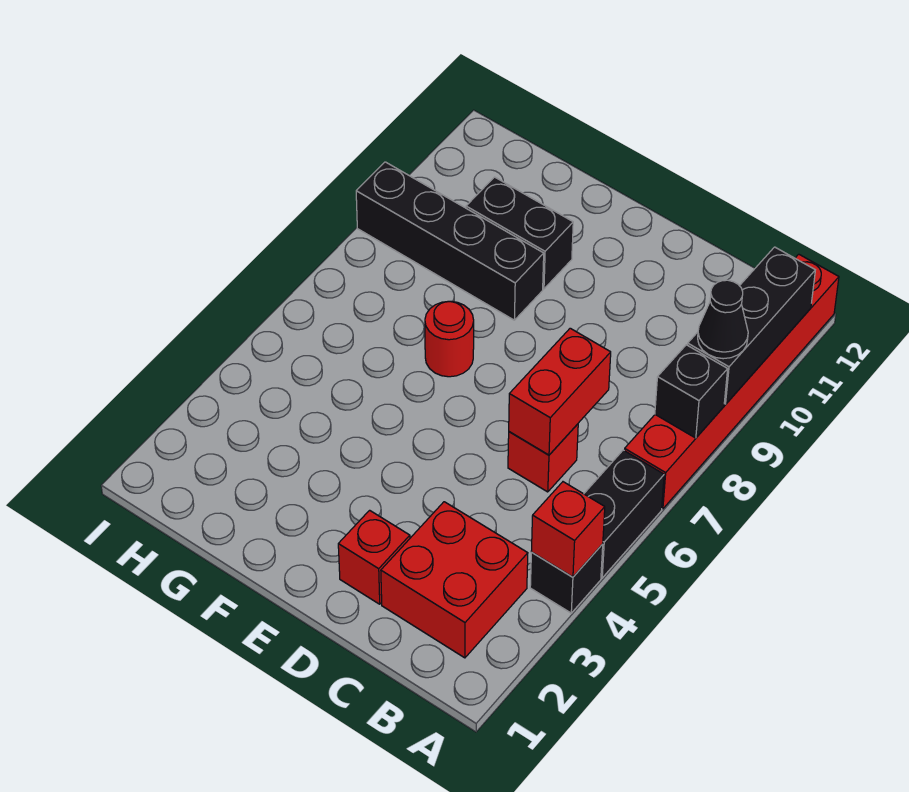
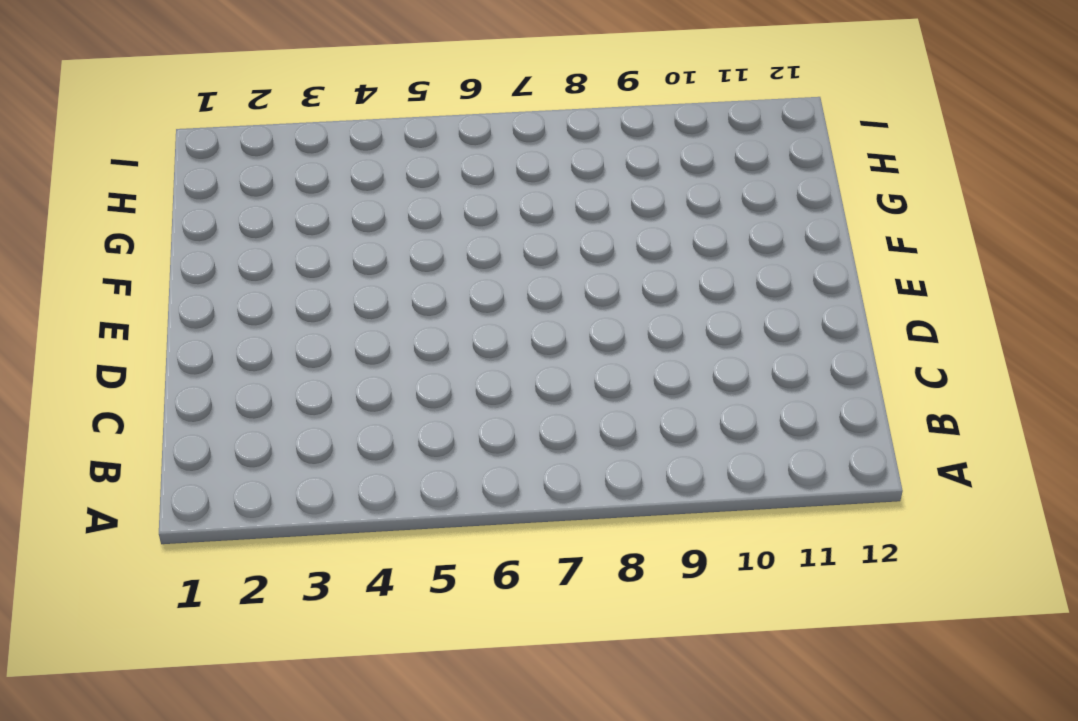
none -> black 1x1 brick [530,544,603,613]
none -> black 1x2 brick [584,450,664,578]
none -> red 1x6 brick [624,254,839,509]

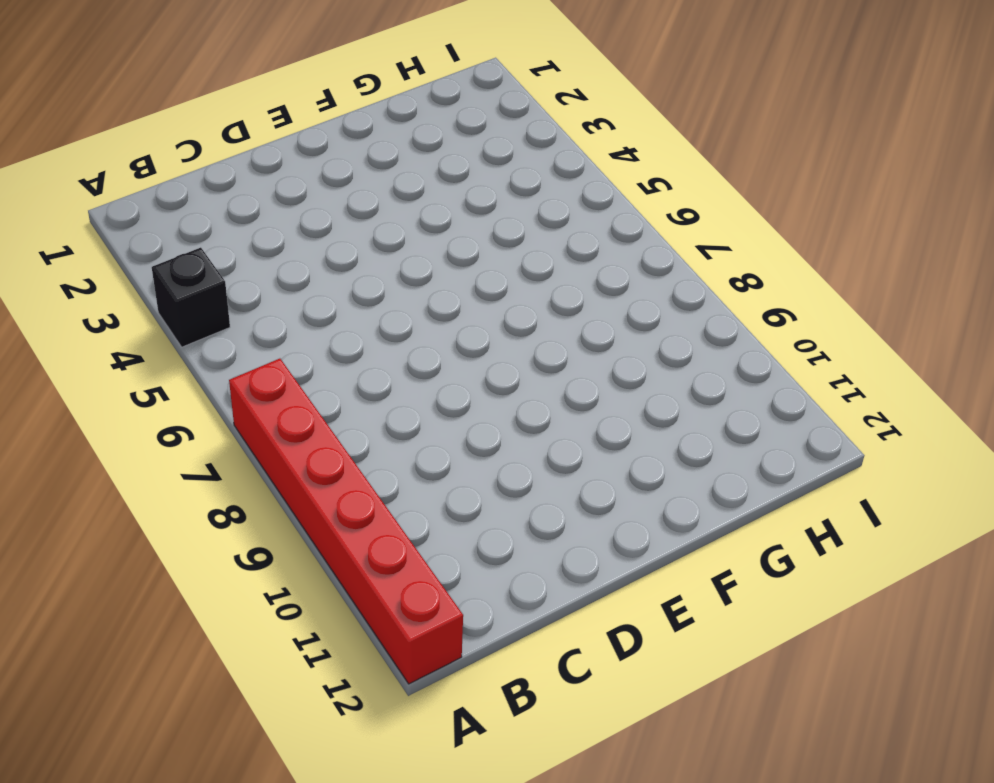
none -> black 1x2 brick [584,450,664,578]
none -> red 2x2 brick [381,502,528,658]
none -> red 1x1 brick [508,424,578,492]

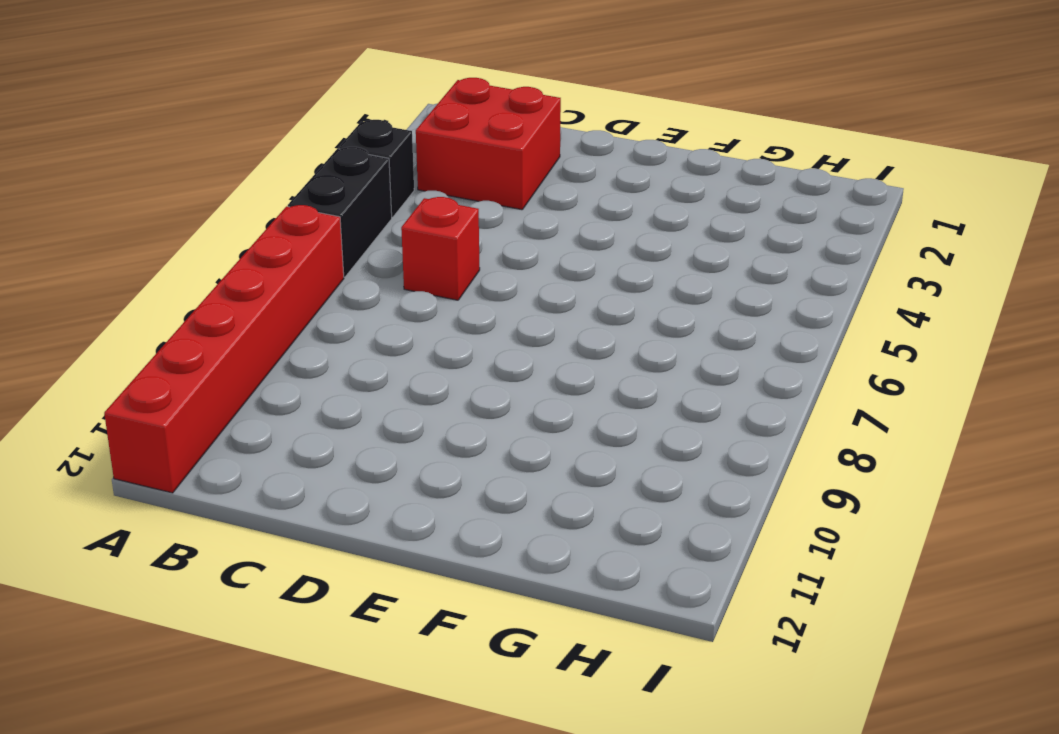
none -> red 1x1 brick [338,510,410,604]
none -> red 1x1 round brick [425,301,474,377]
none -> black 1x4 brick [356,162,544,320]

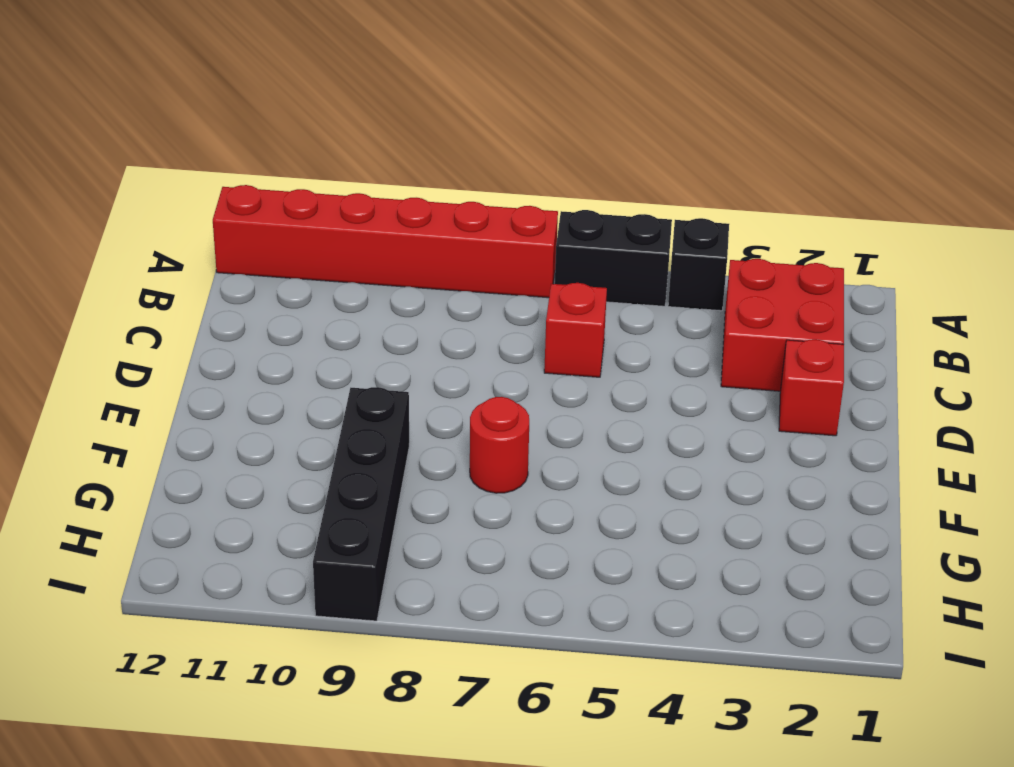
none -> black 1x2 brick [466,177,573,289]
none -> red 1x1 brick [531,482,605,577]
none -> black 1x1 brick [655,345,728,438]

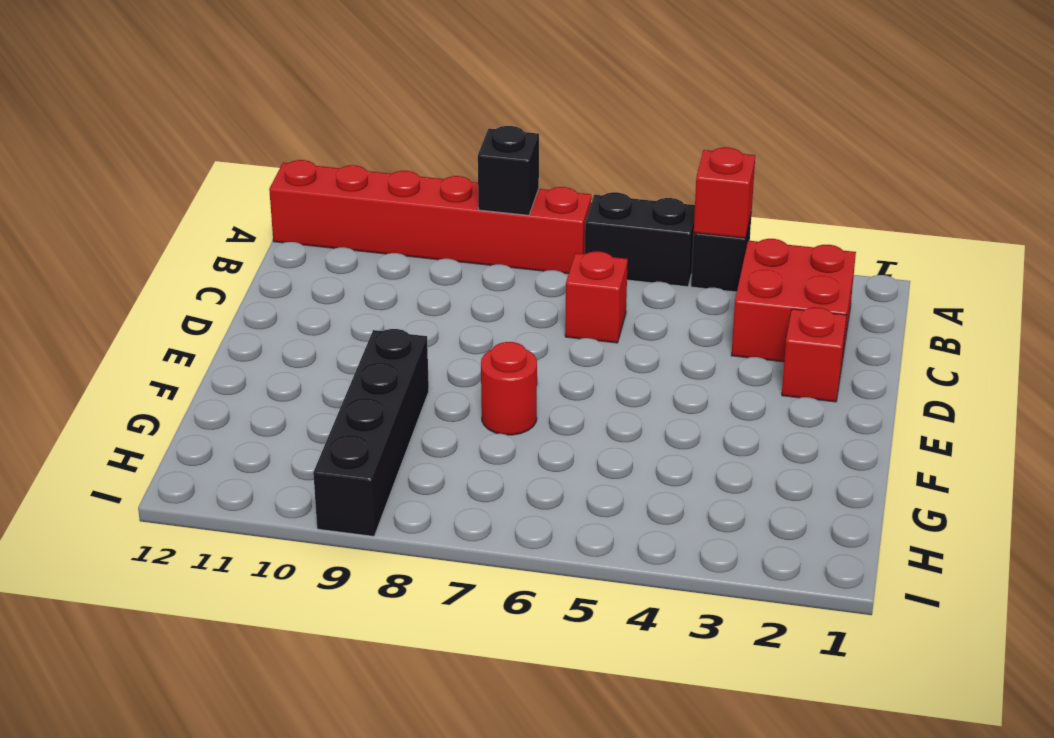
none -> black 1x2 brick [466,177,573,289]
none -> black 1x3 brick [688,247,815,405]
none -> red 1x2 brick [509,328,611,455]

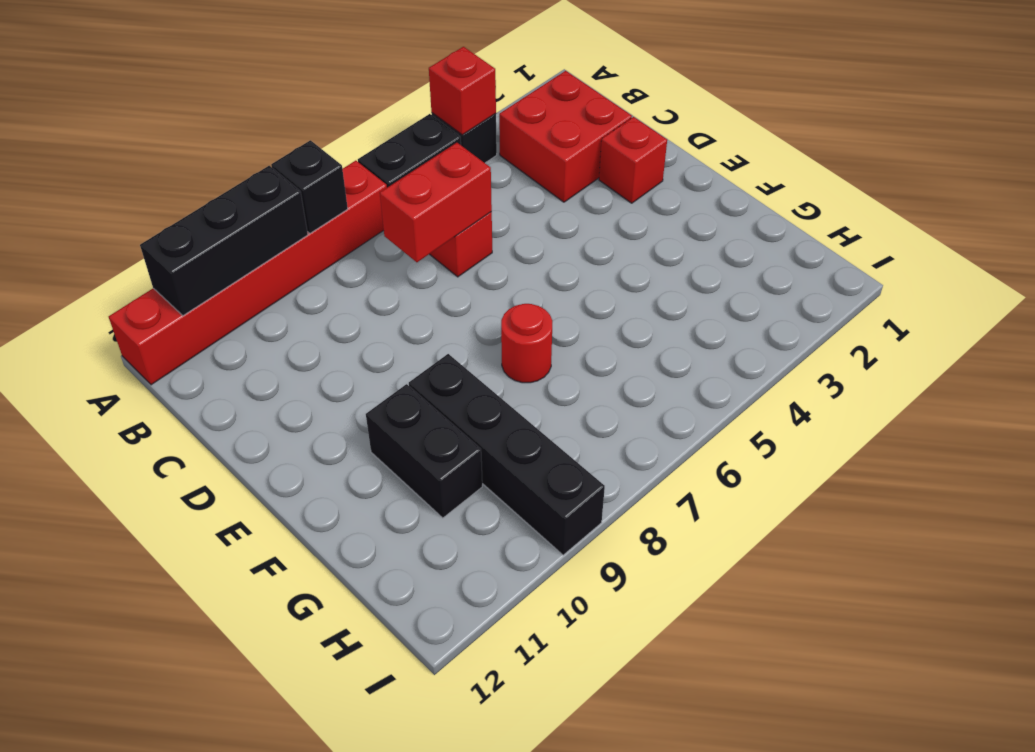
none -> black 1x1 cone [698,280,748,359]

